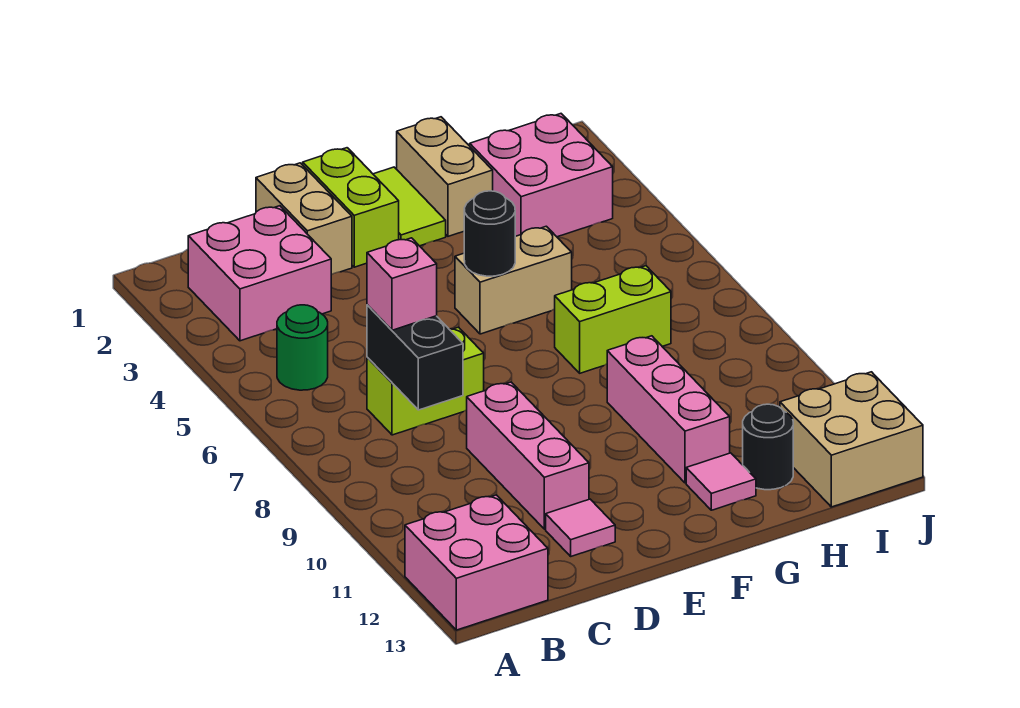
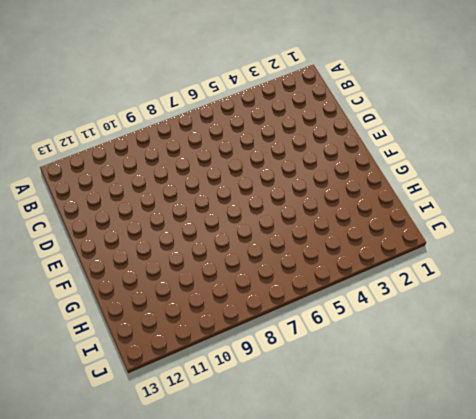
none -> pink 2x2 brick [405,495,548,630]
none -> pink 2x2 brick [188,206,331,341]
none -> green 1x1 round brick [277,305,328,390]

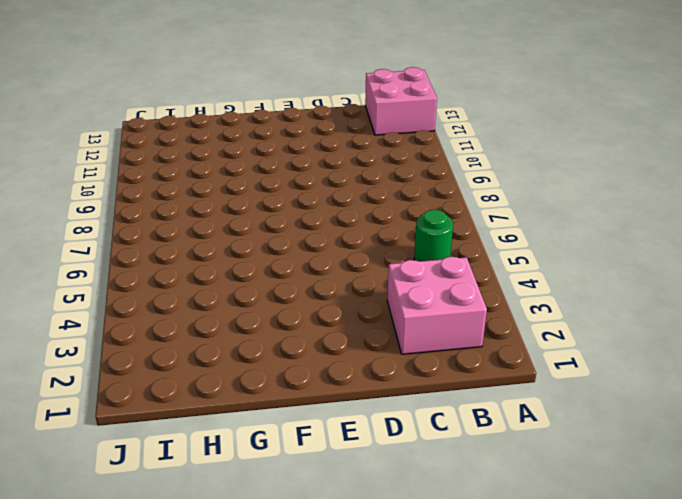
none -> lime 1x2 brick [367,327,484,435]
none -> tan 1x2 brick [256,163,352,275]
none -> pink 1x3 brick [467,382,589,529]

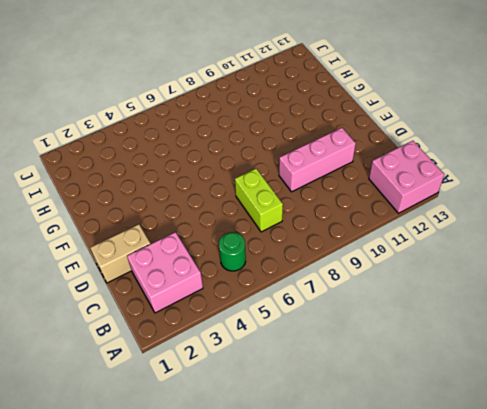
none -> pink 1x1 tile [546,499,615,556]
none -> lime 1x2 brick [303,148,399,267]
none -> lime 1x2 tile [373,167,446,246]

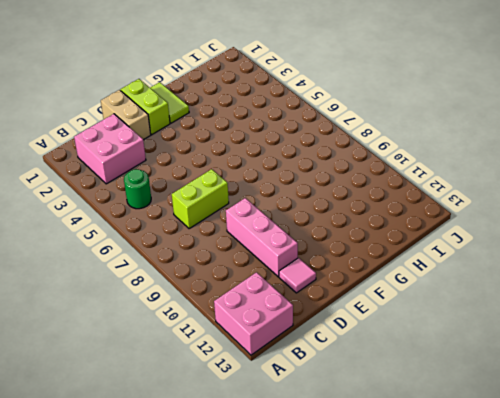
none -> tan 1x2 brick [455,226,572,334]
none -> tan 1x2 brick [397,117,493,236]
none -> lime 1x2 brick [555,266,671,373]

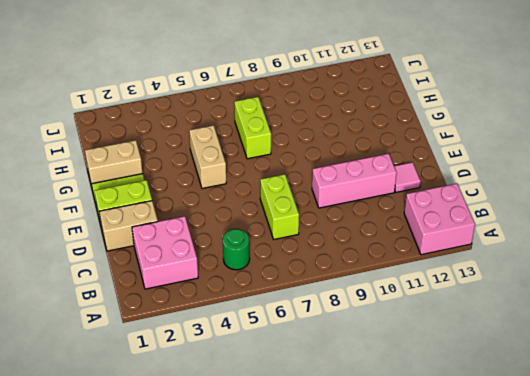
none -> pink 1x3 brick [607,336,730,483]
none -> pink 1x1 tile [686,453,756,510]
none -> pink 2x2 brick [470,114,613,237]

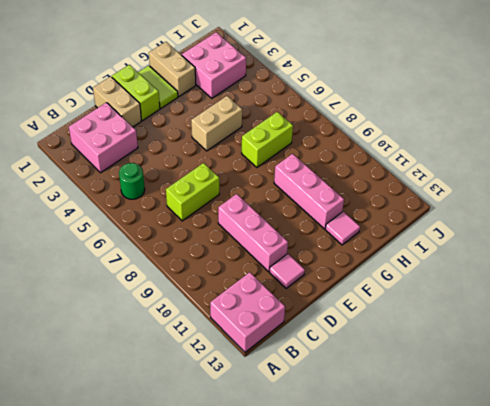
none -> black 1x1 round brick [743,404,793,490]
none -> tan 2x2 brick [780,372,923,507]
none -> black 1x2 brick [367,305,463,410]

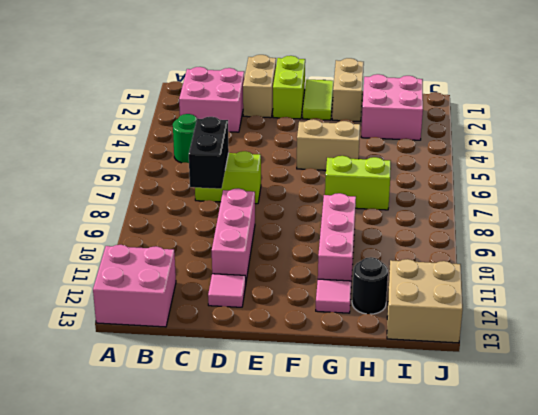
none -> black 1x1 round brick [464,191,515,276]
none -> pink 1x1 brick [367,238,437,330]

